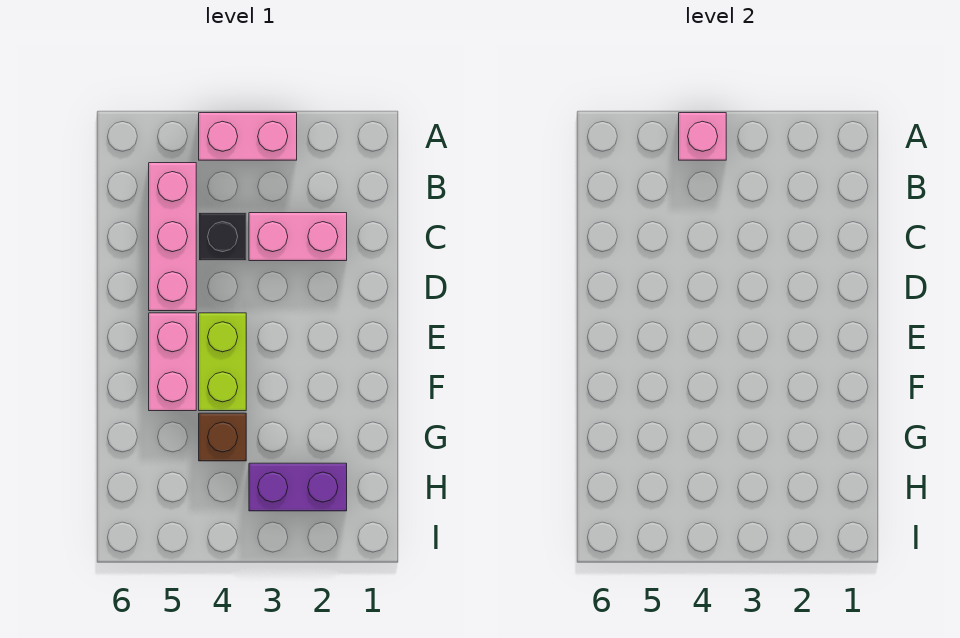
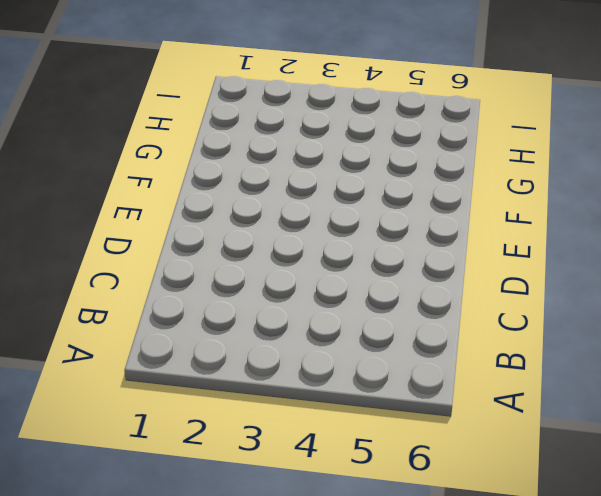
none -> pink 1x2 brick [199,113,297,160]
none -> pink 1x3 brick [149,163,196,311]

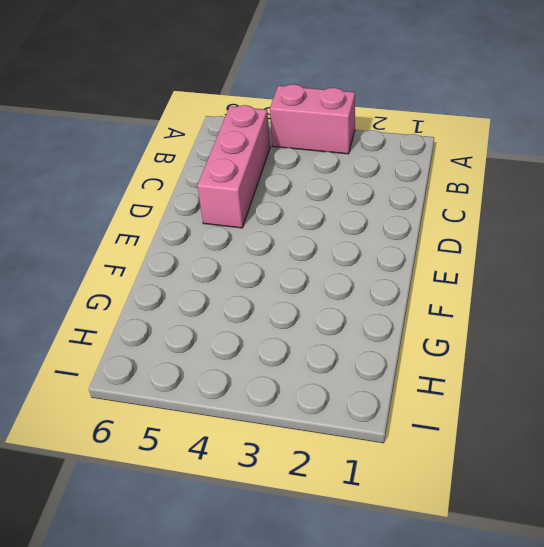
none -> pink 1x2 brick [249,213,347,261]
none -> black 1x1 brick [199,213,246,261]

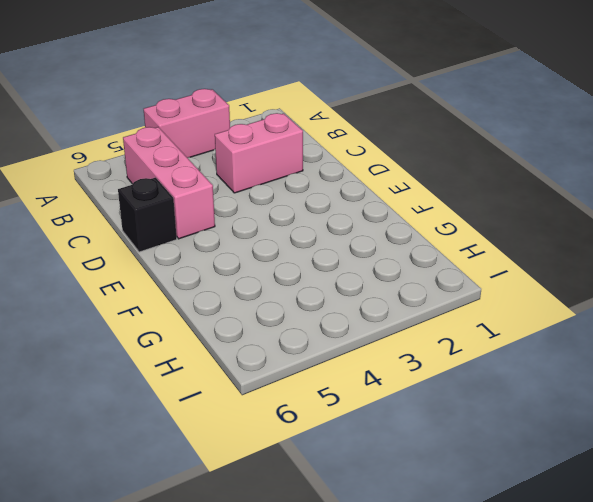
black 1x1 brick [118,178,177,252] -> black 1x1 brick moved to [199,213,246,261]
none -> lime 1x2 brick [199,313,246,411]
none -> pink 1x2 brick [149,313,196,411]

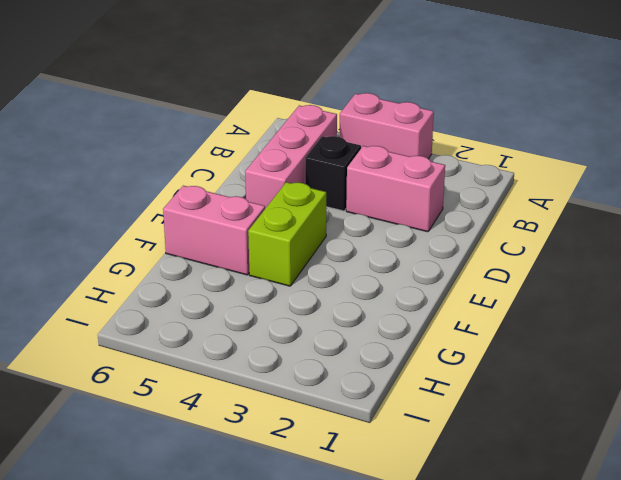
pink 1x2 brick [163,186,265,275] -> pink 1x2 brick turned to [149,313,196,411]
none -> brown 1x1 brick [199,413,246,461]
none -> purple 1x2 brick [249,463,347,511]

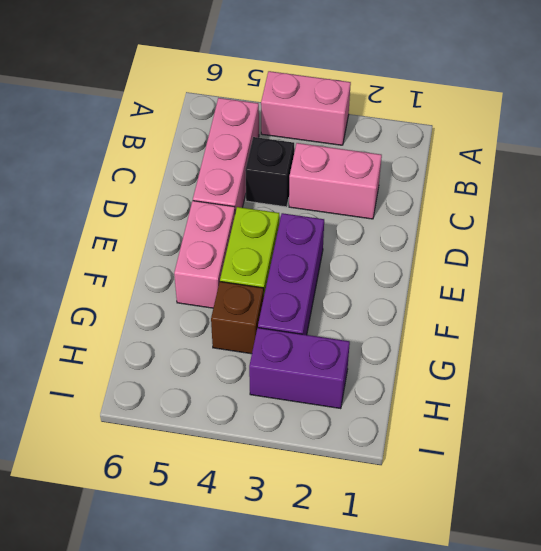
purple 1x3 brick [258,213,324,335] -> none
none -> pink 1x1 brick [679,113,726,160]

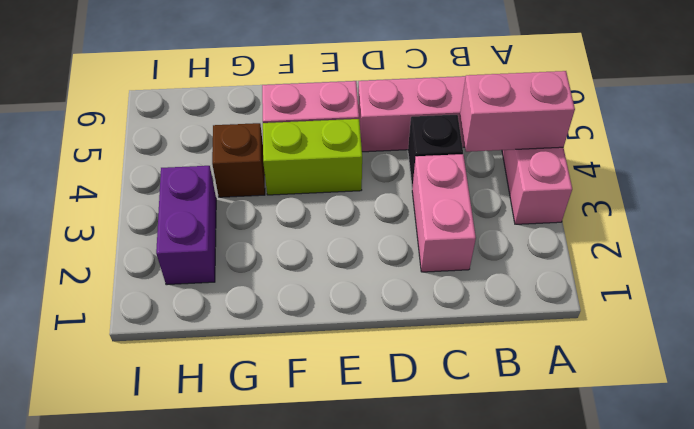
pink 1x2 brick [460,71,575,152] -> pink 1x1 brick [679,113,726,160]

